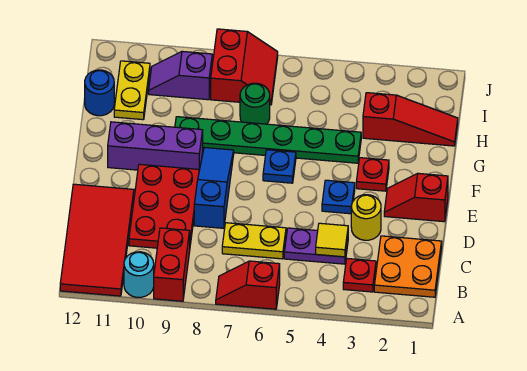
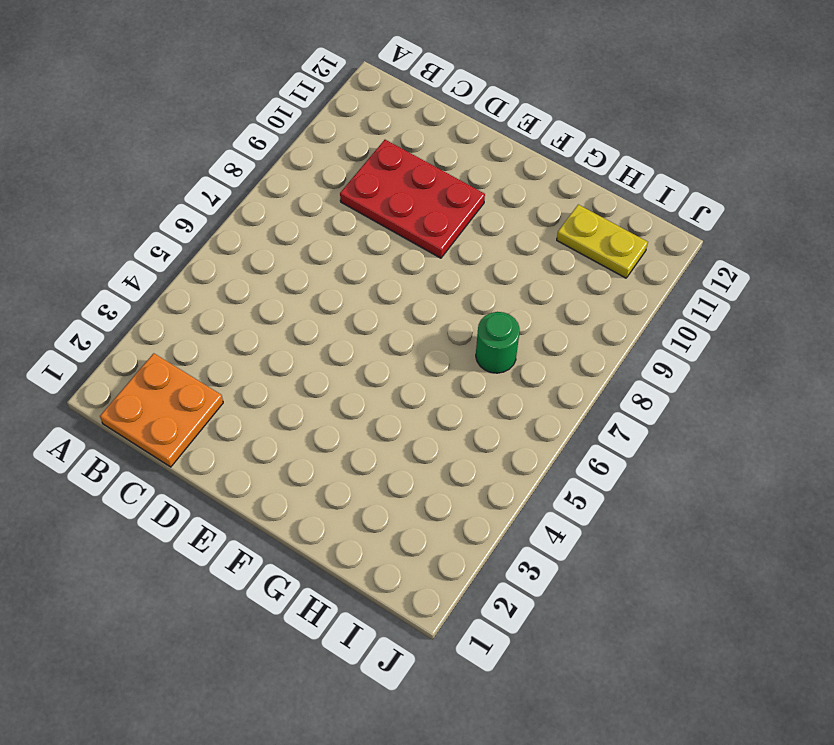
none -> red 1x2 slope [216,261,280,309]
none -> red 1x2 brick [154,228,190,301]
none -> cyan 1x1 round brick [124,252,154,297]

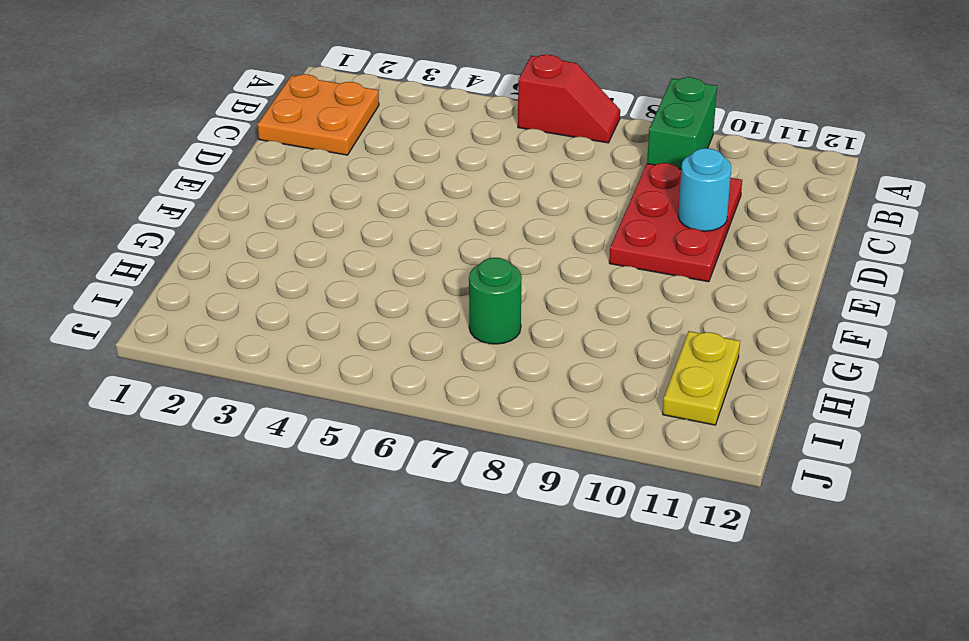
green 1x2 brick [647,77,717,169] -> red 1x2 brick [154,228,190,301]
cyan 1x1 round brick [678,148,731,231] -> cyan 1x1 round brick moved to [124,252,154,297]
none -> red 2x4 tile [60,184,134,296]
none -> red 1x1 plate [343,259,376,292]
none -> purple 1x2 plate [284,228,348,264]

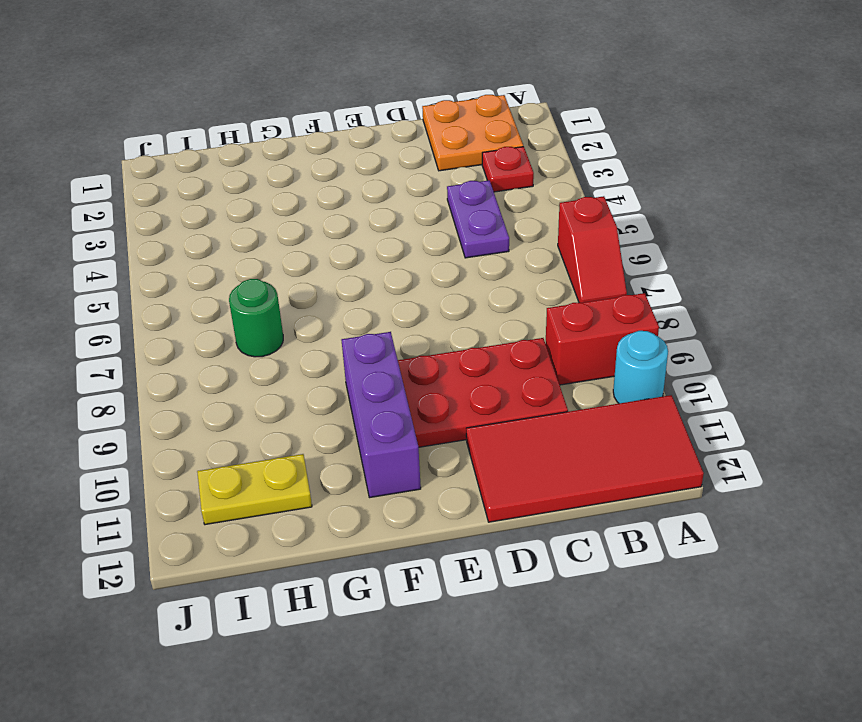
none -> yellow 1x2 plate [222,223,286,259]
none -> yellow 1x1 round brick [351,195,381,240]
none -> blue 1x3 slope [194,147,234,228]

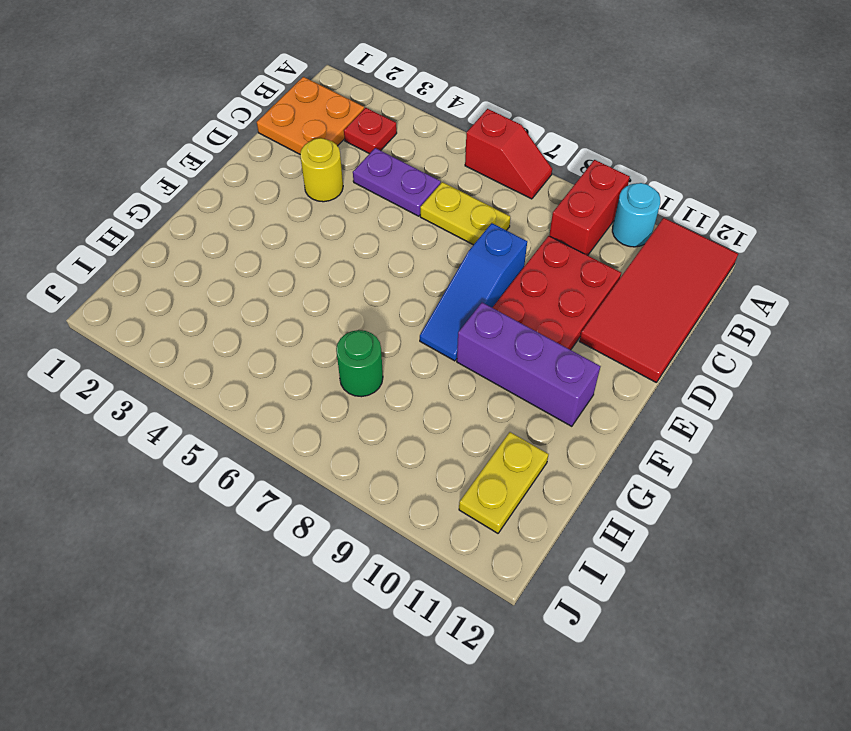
none -> red 1x2 slope [384,173,448,222]
none -> blue 1x1 plate [322,180,355,214]
none -> red 1x1 plate [356,158,389,191]

